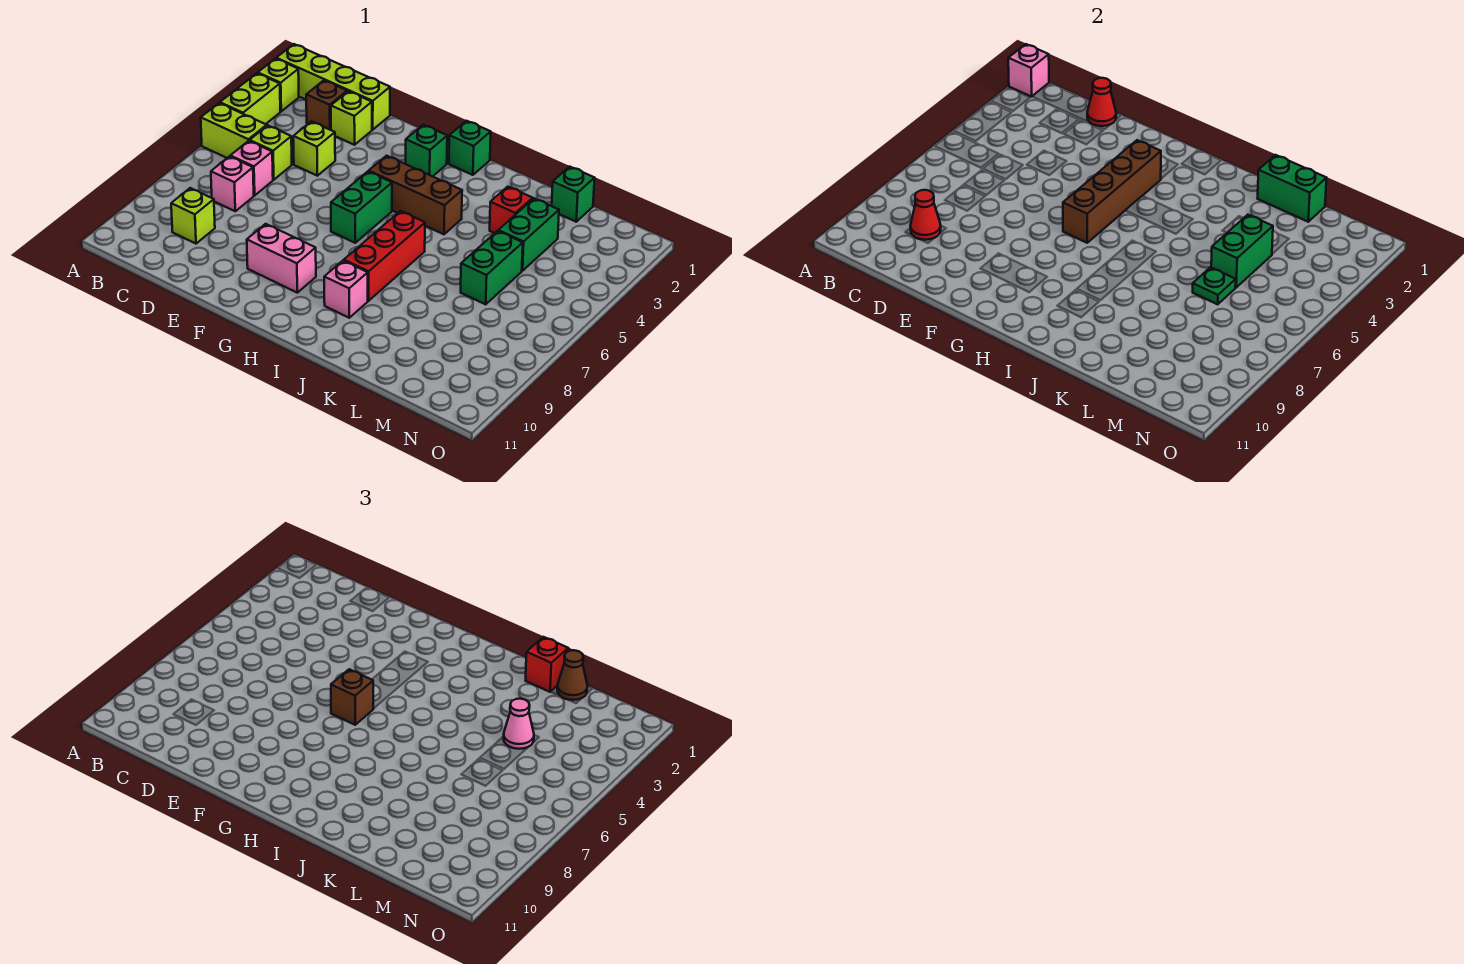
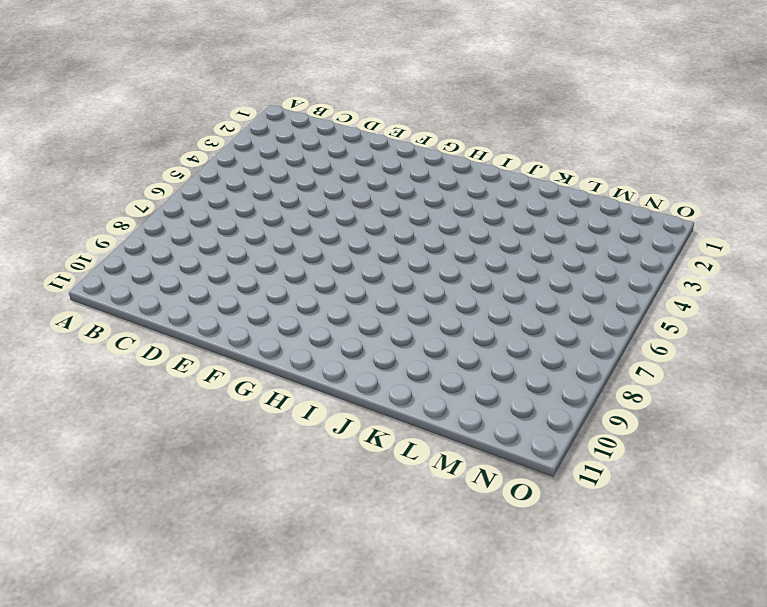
none -> lime 1x4 brick [276,44,390,130]
none -> lime 1x1 brick [258,59,299,111]
none -> lime 1x2 brick [220,73,280,124]
none -> lime 1x2 brick [201,103,267,158]

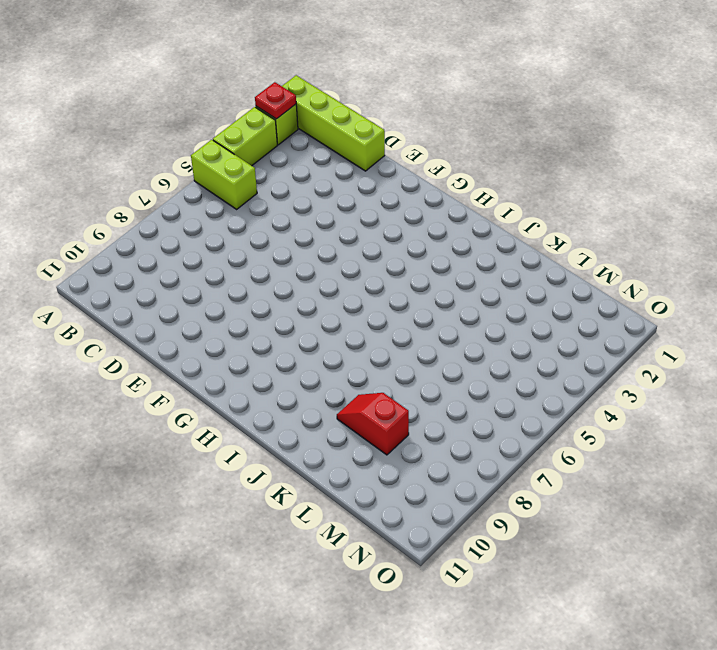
red 1x1 plate [255,82,296,119] -> none
red 1x2 slope [337,393,409,455] -> none
none -> brown 1x1 brick [306,80,347,130]
none -> lime 1x1 brick [250,126,292,180]
none -> pink 1x1 brick [230,141,273,195]
none -> pink 1x1 brick [211,156,254,211]

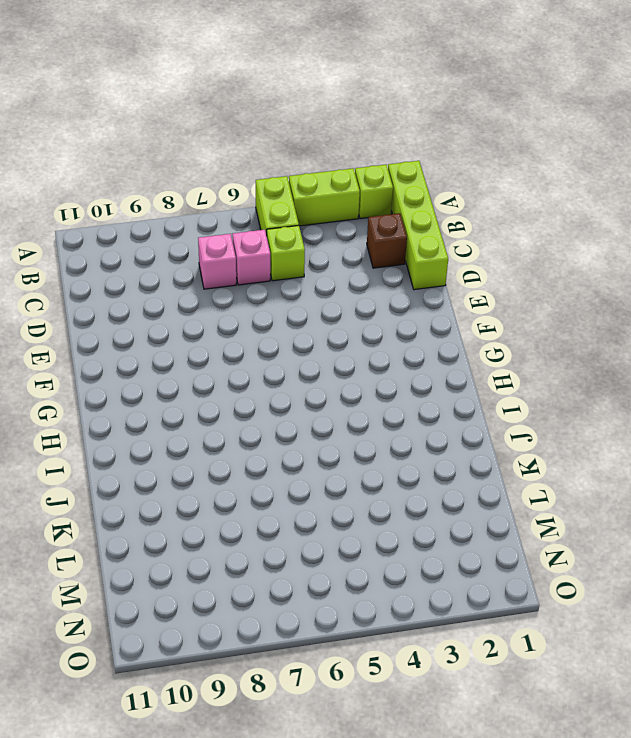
none -> lime 1x1 brick [171,188,215,244]
none -> lime 1x1 brick [331,91,372,145]
none -> lime 1x1 brick [293,121,335,176]
none -> pink 1x2 brick [247,224,316,293]

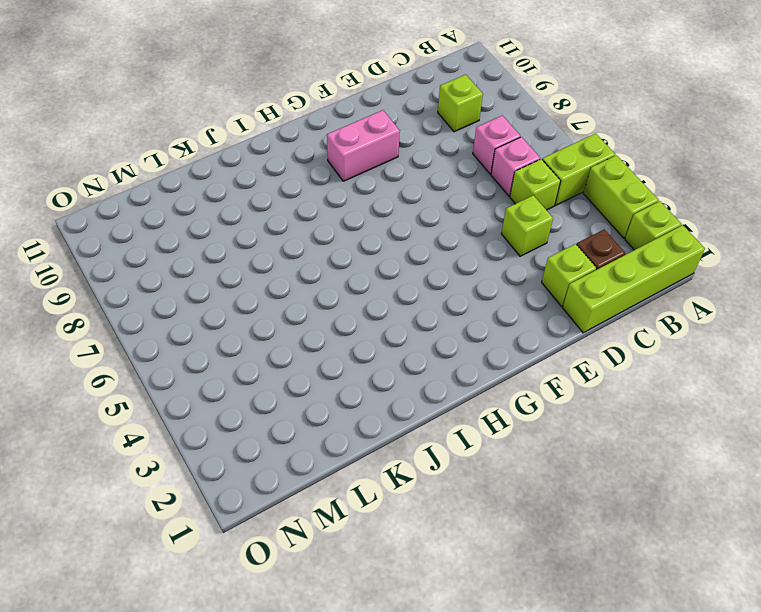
none -> green 1x1 brick [406,125,447,176]
none -> brown 1x3 brick [369,156,462,234]
none -> green 1x2 brick [331,171,392,243]
none -> green 1x1 brick [449,121,491,175]

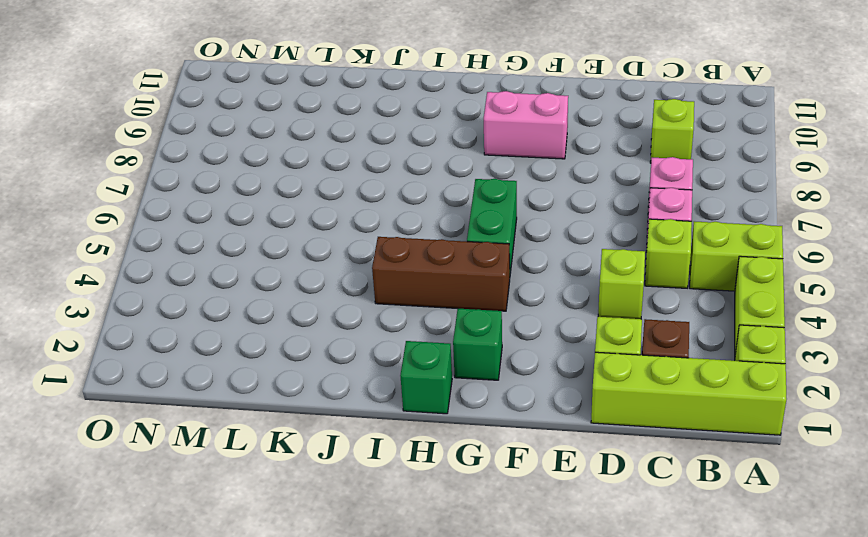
none -> red 1x3 brick [344,211,425,301]
none -> pink 1x1 brick [324,261,368,318]
none -> red 1x1 brick [490,187,533,233]
none -> green 1x1 brick [552,167,595,222]

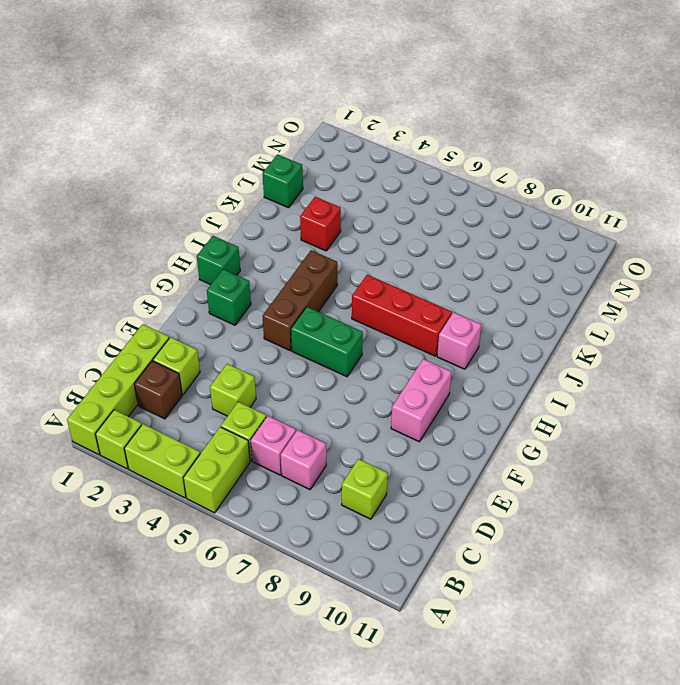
none -> green 1x2 brick [498,198,559,271]
none -> green 1x2 brick [461,231,523,304]
none -> pink 1x1 brick [1008,44,1049,97]
none -> red 1x1 cone [910,190,941,240]

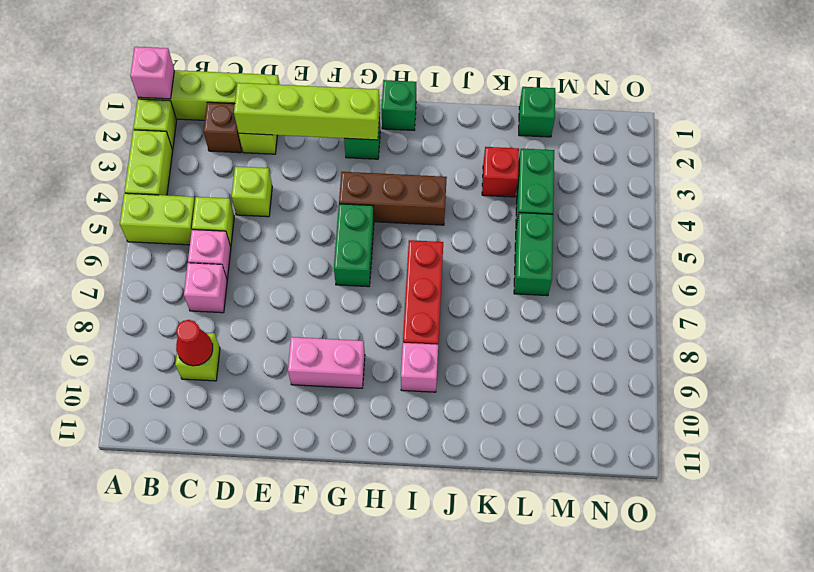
lime 1x4 brick [234,83,380,140] -> none
none -> red 1x1 cone [1087,78,1116,126]
none -> brown 1x4 brick [1063,140,1161,243]
none -> green 1x2 brick [1258,155,1327,222]
none -> green 1x2 brick [1211,215,1273,287]

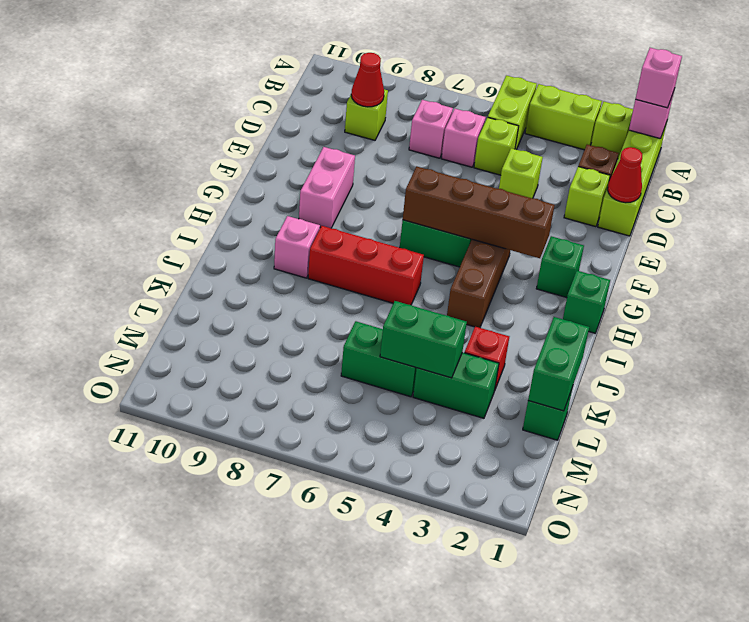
pink 1x1 brick [636,48,682,108] -> none
none -> green 1x1 plate [1193,267,1236,304]
none -> brown 1x1 brick [331,669,373,725]
none -> red 1x1 brick [526,637,568,692]
none -> brown 1x1 cone [557,650,587,700]

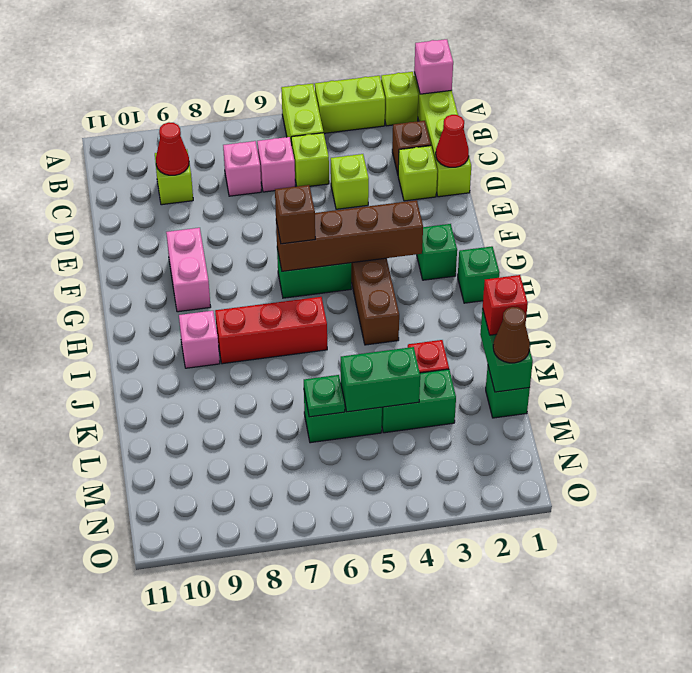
none -> pink 1x1 cone [503,699,534,749]

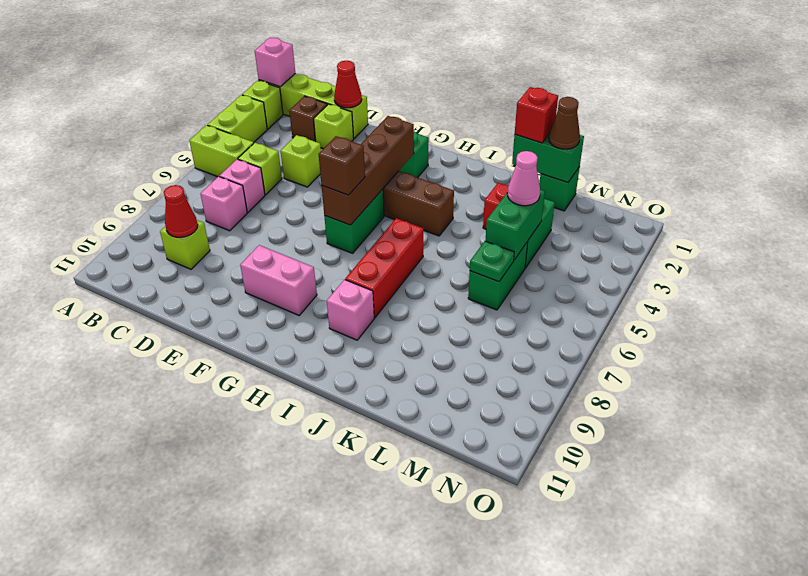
none -> green 1x1 brick [449,121,491,175]

